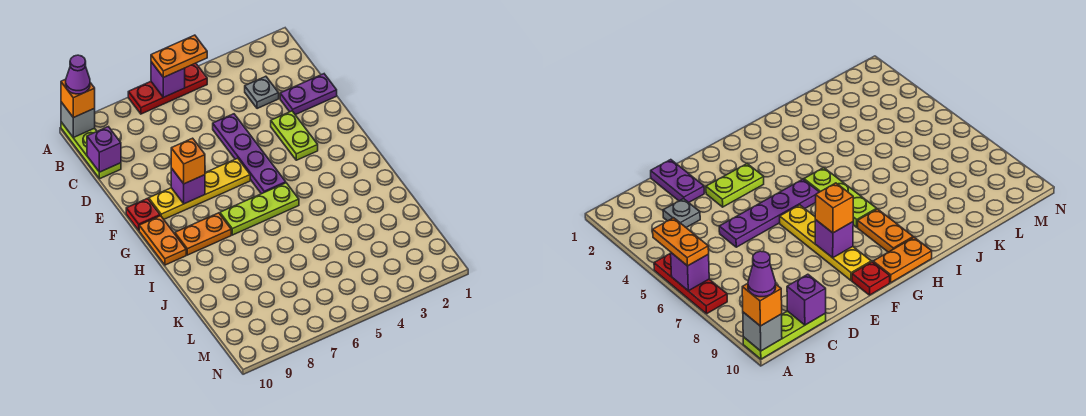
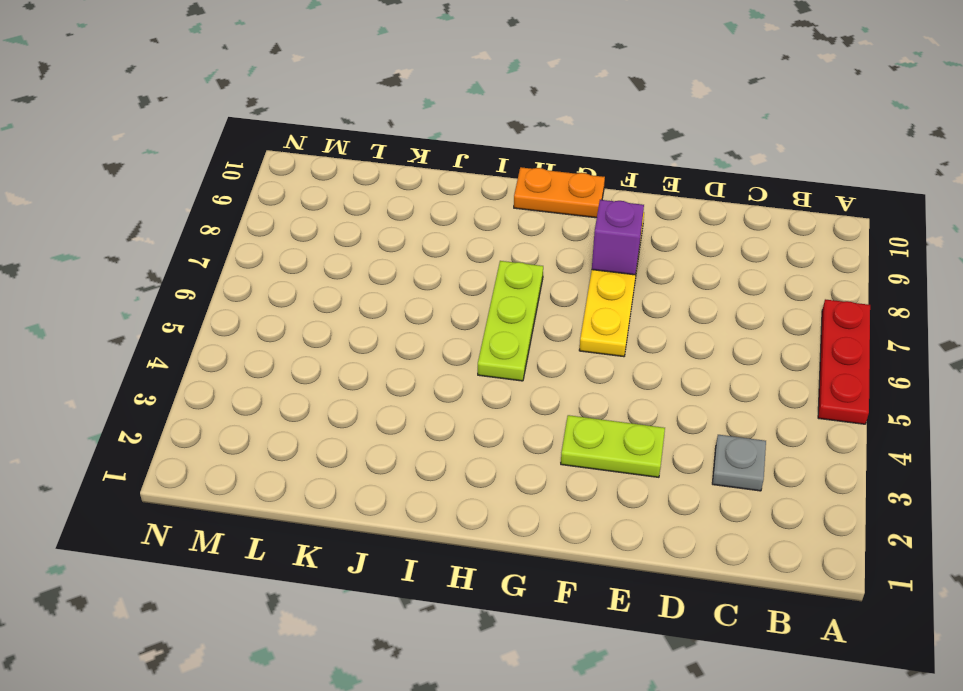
none -> lime 1x3 plate [61,122,121,179]
none -> purple 1x2 plate [280,74,337,115]
none -> purple 1x4 plate [213,114,286,194]

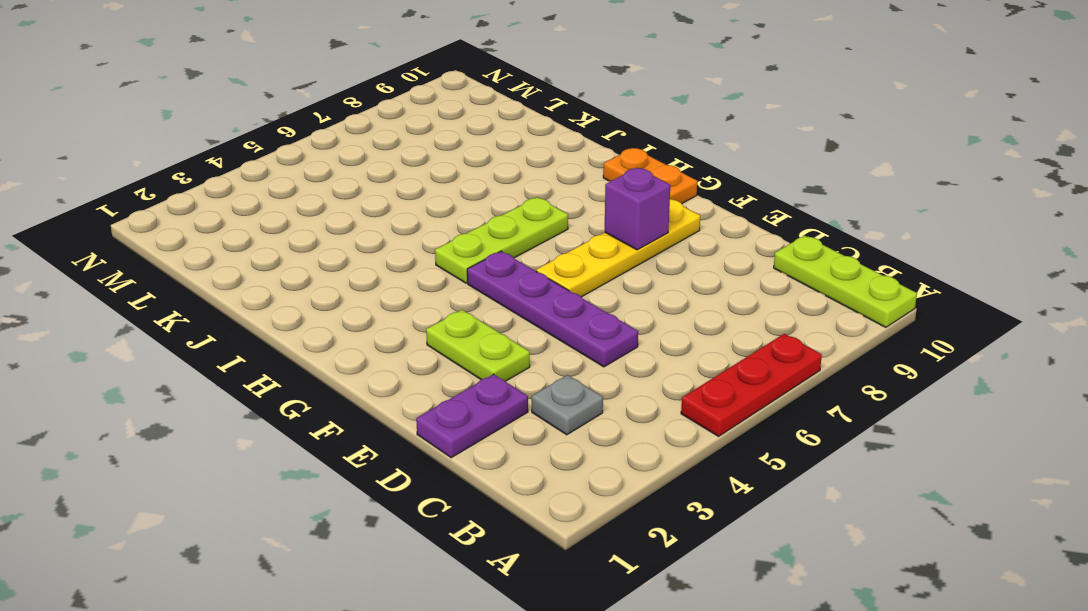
none -> red 1x1 plate [126,198,160,230]
none -> orange 1x2 plate [175,213,231,255]
none -> purple 1x1 brick [151,62,185,98]

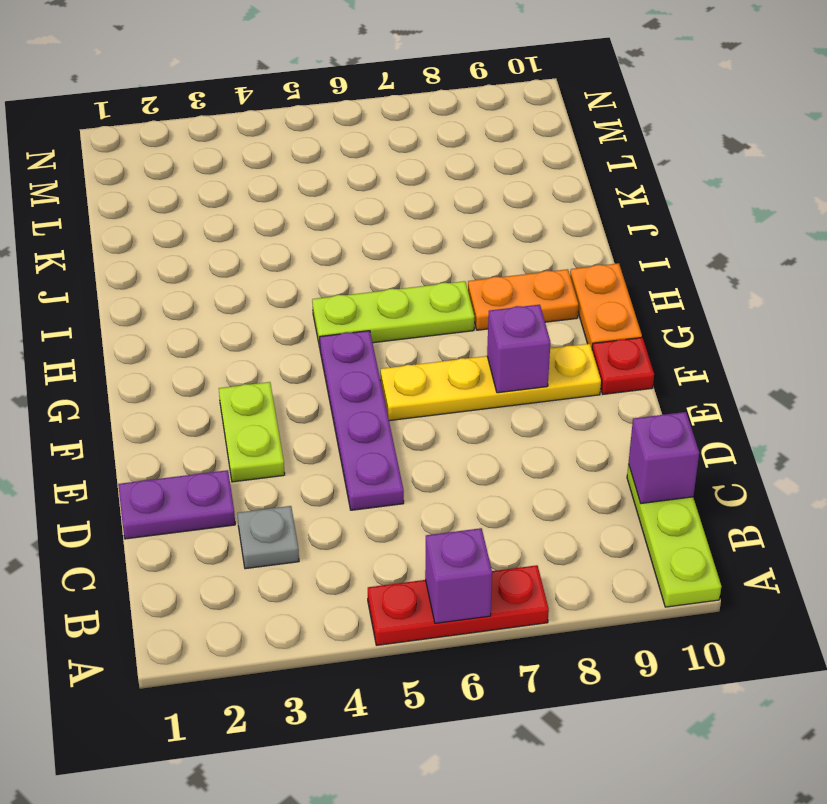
none -> grey 1x1 brick [61,102,95,137]
none -> orange 1x2 plate [151,35,207,77]
none -> orange 1x1 brick [61,79,95,118]

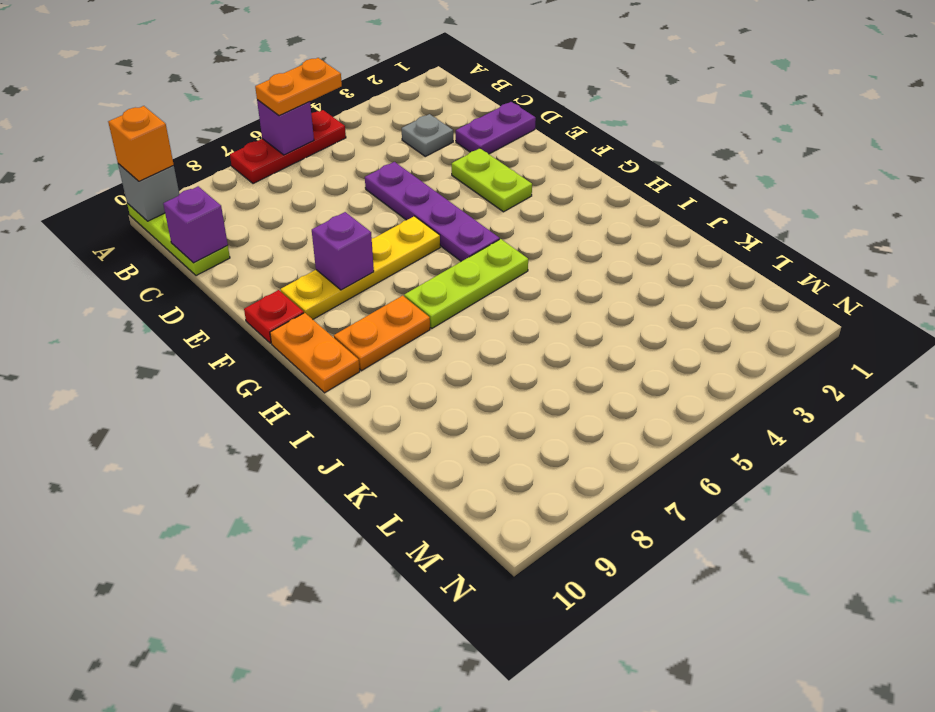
none -> orange 1x1 brick [171,138,205,184]
none -> purple 1x1 cone [66,55,90,94]

